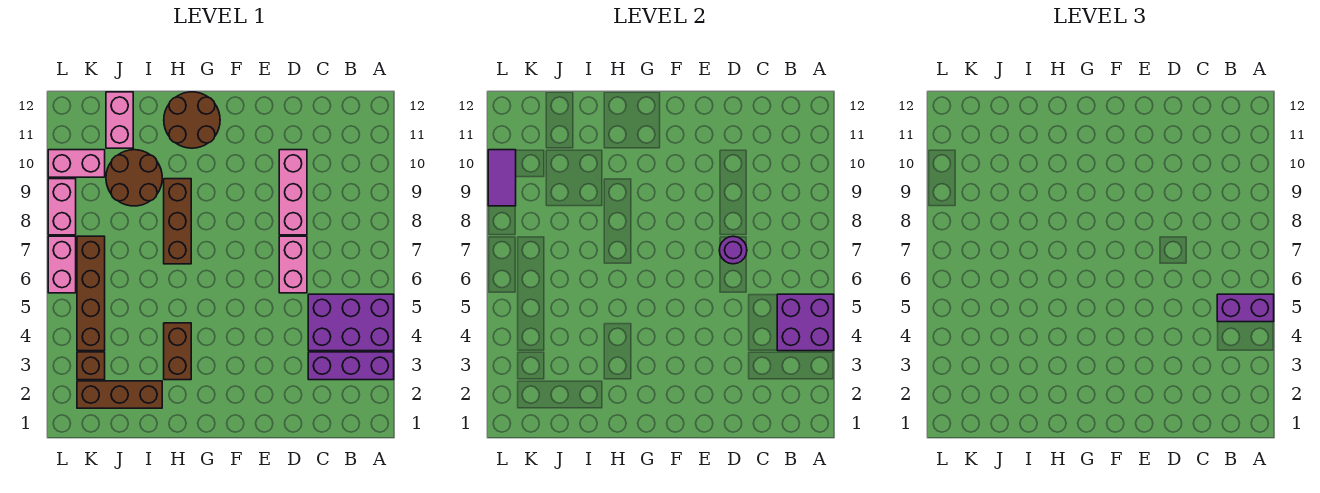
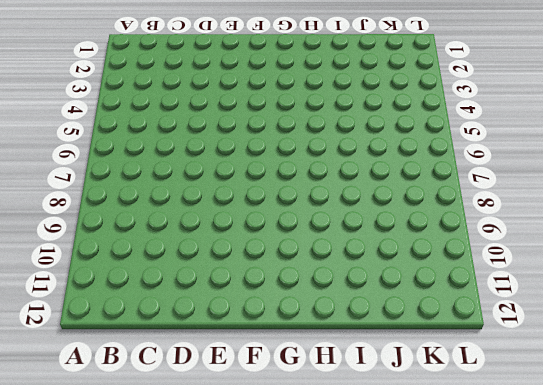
none -> purple 1x3 brick [308,352,394,380]
none -> purple 2x3 brick [308,294,394,351]
none -> pink 1x2 brick [279,236,307,293]

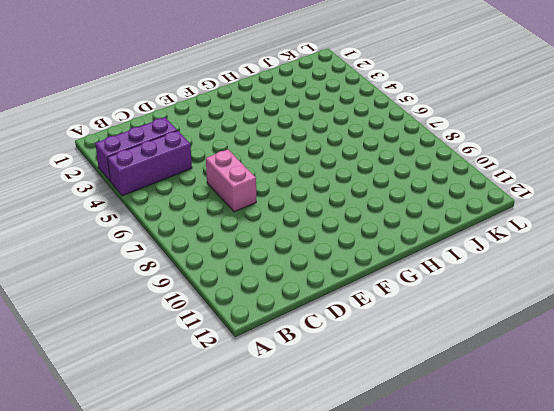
purple 1x3 brick [107,131,192,196] -> purple 2x3 brick [308,294,394,351]
none -> pink 1x3 brick [279,150,307,235]
none -> brown 2x2 round brick [164,92,220,148]
none -> brown 1x2 brick [164,323,191,380]

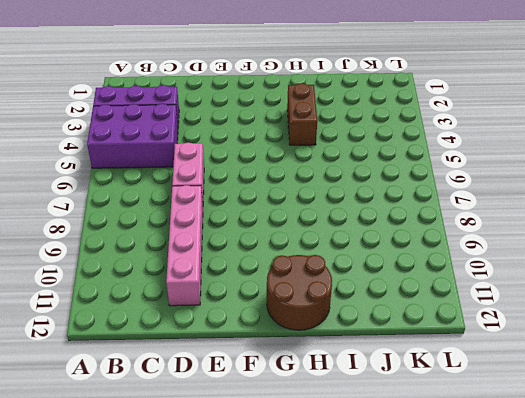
pink 1x4 brick [166,185,203,306] -> pink 1x3 brick [279,150,307,235]
none -> brown 1x3 brick [164,179,191,264]
none -> brown 1x3 brick [77,381,162,408]
none -> brown 2x2 round brick [106,150,162,206]

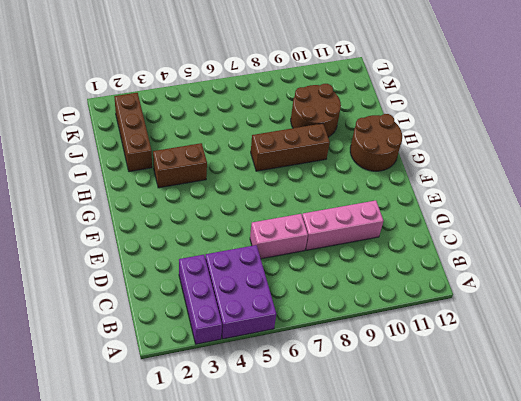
none -> pink 1x2 brick [106,92,133,148]
none -> brown 1x1 brick [77,352,105,380]
none -> brown 1x4 brick [77,236,105,351]

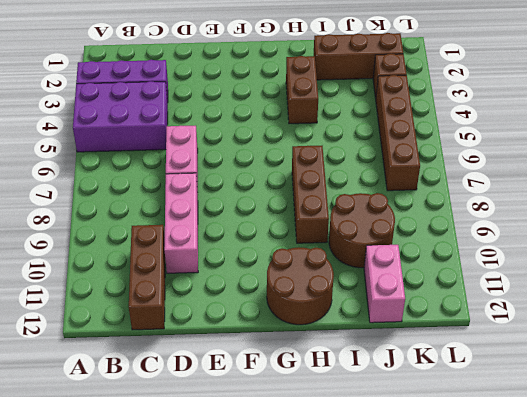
brown 1x3 brick [129,225,165,330] -> none
none -> pink 1x2 brick [48,150,105,177]
none -> pink 1x2 brick [48,236,76,293]
none -> pink 1x2 brick [48,179,76,235]

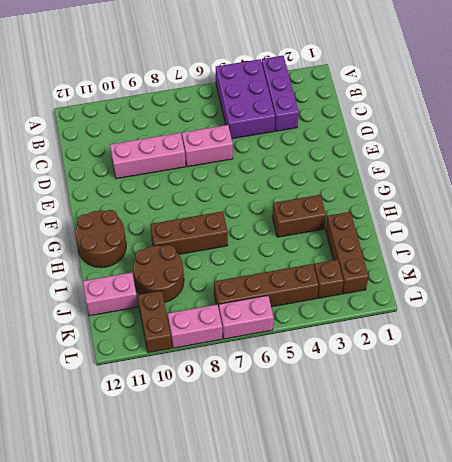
brown 1x2 brick [138,291,172,353] -> pink 1x2 brick [48,150,105,177]
none -> purple 2x2 brick [777,294,834,351]
none -> purple 1x1 round brick [719,236,747,264]
none -> purple 1x2 tile [488,150,516,206]

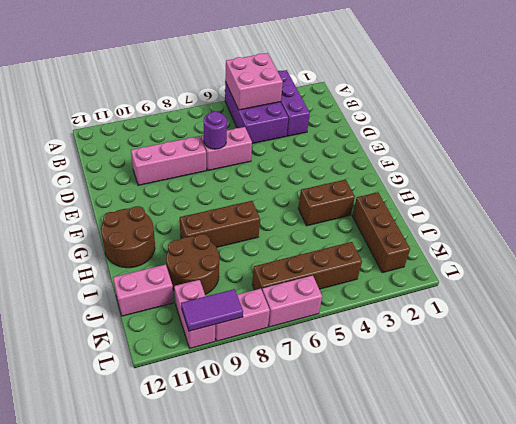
pink 2x2 brick [225,53,283,110] -> purple 2x2 brick [777,294,834,351]
none -> brown 1x1 brick [77,352,105,380]
none -> purple 1x2 brick [1217,294,1274,322]

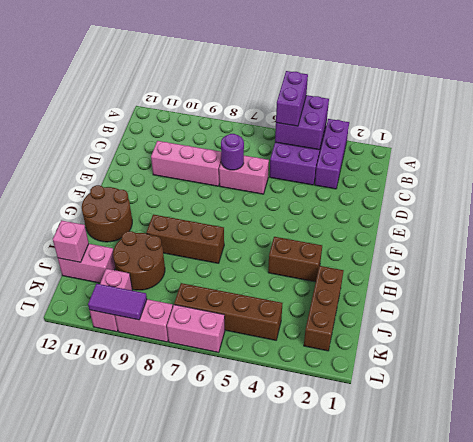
pink 1x1 brick [53,220,89,262] -> none
none -> brown 1x1 brick [77,352,105,380]

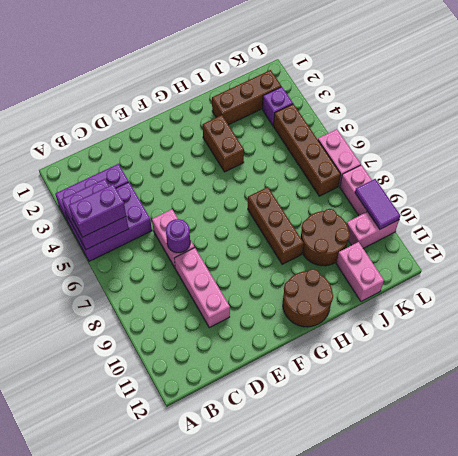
purple 1x1 brick [262,87,293,126] -> brown 1x1 brick [77,352,105,380]

